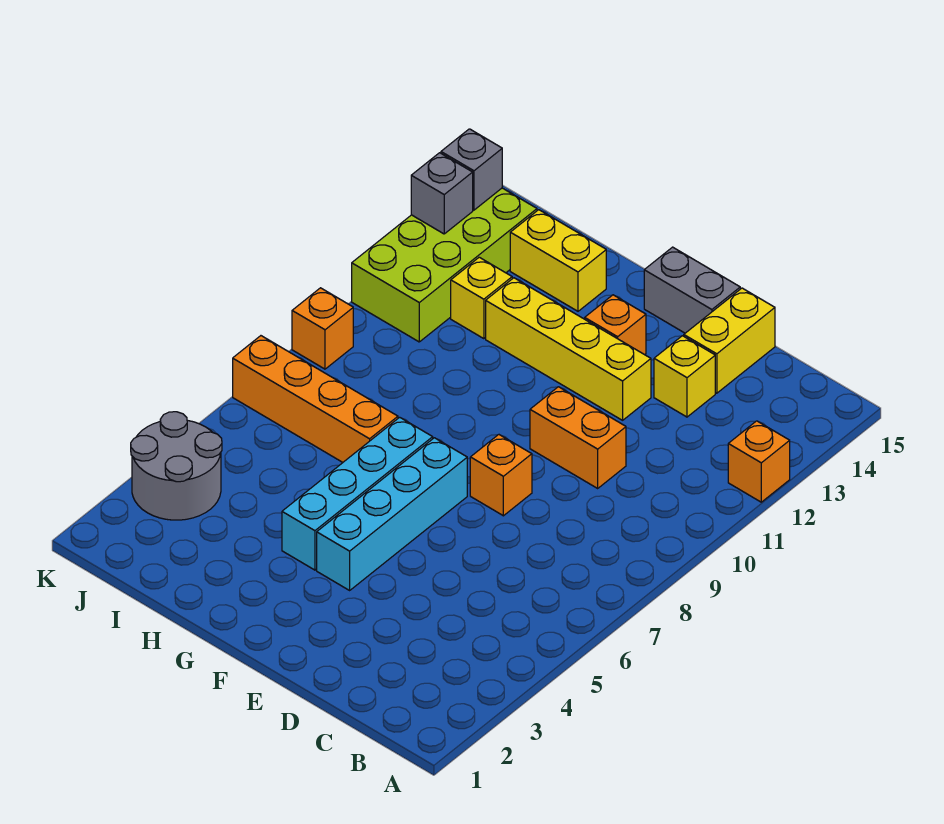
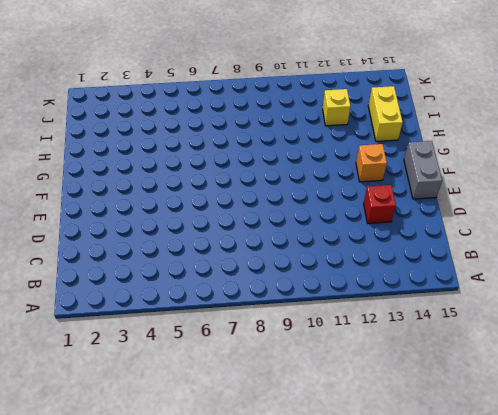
red 1x1 brick [364,185,396,223] -> yellow 1x1 brick [654,336,715,417]
none -> orange 1x1 brick [728,421,790,502]
none -> orange 1x2 brick [530,387,626,488]
none -> yellow 1x2 brick [684,288,775,393]

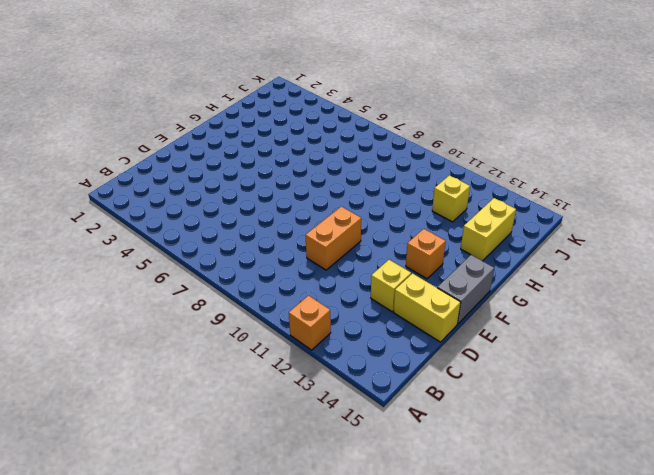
none -> orange 1x1 brick [470,435,532,516]
none -> yellow 1x4 brick [486,278,651,420]
none -> cyan 1x4 brick [317,438,467,590]

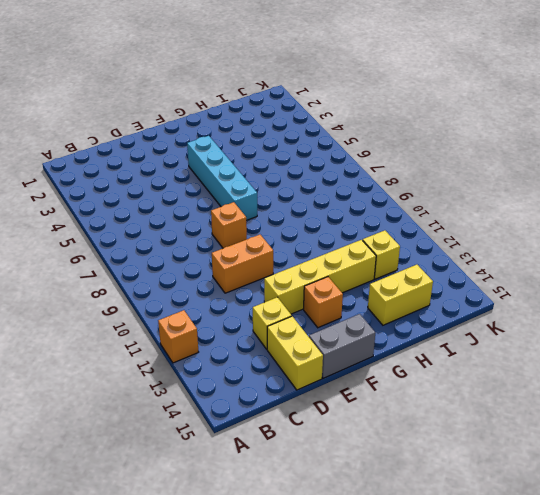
none -> cyan 1x4 brick [282,417,433,570]
none -> orange 1x4 brick [233,336,398,462]
none -> grey 2x2 round brick [131,412,222,520]

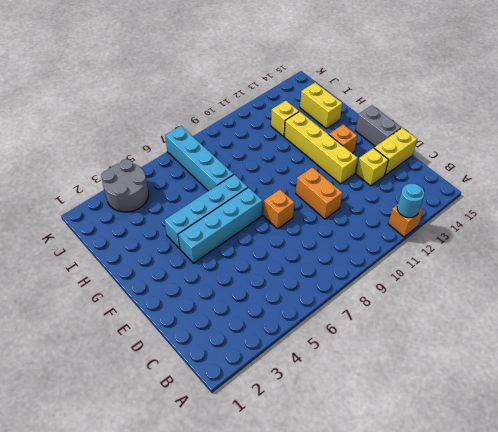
cyan 1x1 round brick [397,184,424,218] -> none
cyan 1x4 brick [165,126,234,191] -> orange 1x4 brick [233,336,398,462]
none -> lime 2x4 brick [352,188,537,342]
none -> orange 1x1 brick [292,288,353,369]
none -> grey 1x1 brick [411,153,473,234]

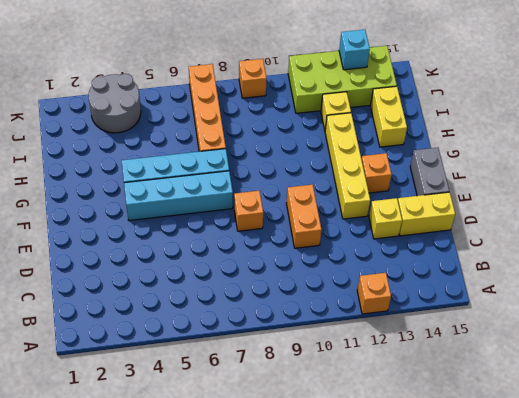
cyan 1x1 brick [339,30,370,70] -> grey 1x1 brick [411,153,473,234]
none -> grey 1x1 brick [441,129,502,210]

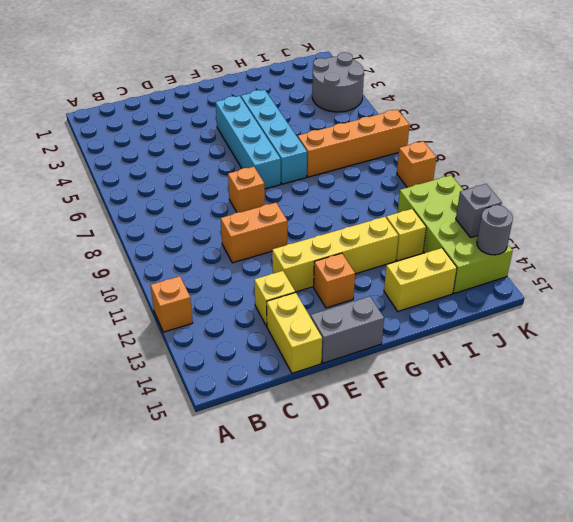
grey 1x1 round brick [477,205,513,255] -> grey 1x1 brick [441,129,502,210]

